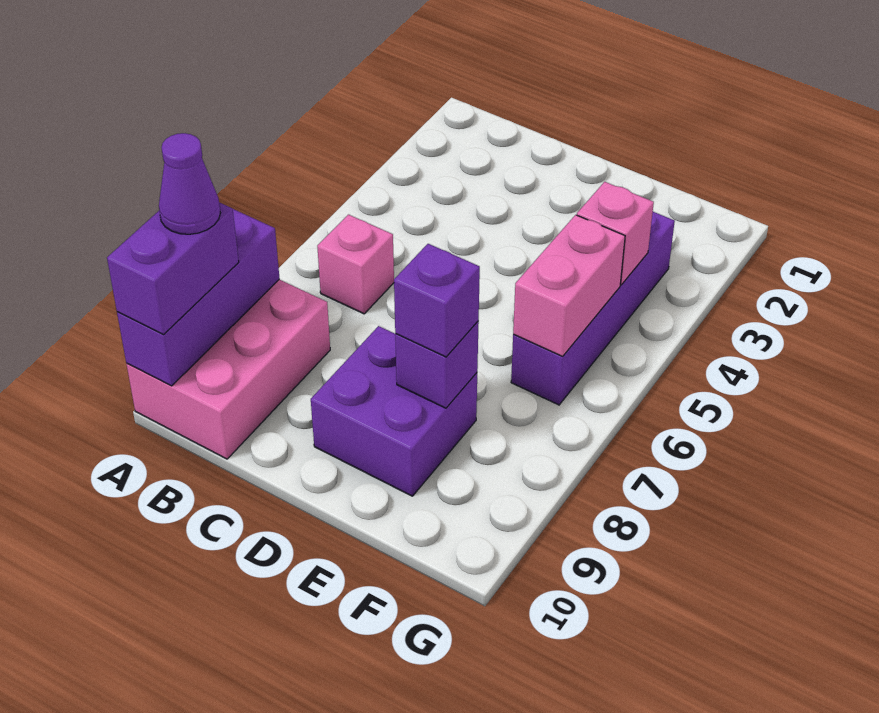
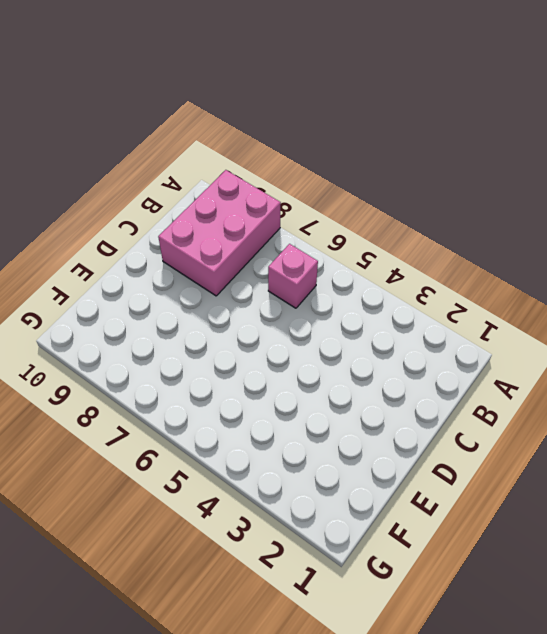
pink 2x3 brick [158,170,281,296] -> pink 2x3 brick turned to [127,280,330,459]
none -> purple 2x2 brick [311,326,477,496]
none -> purple 1x4 brick [511,212,675,405]

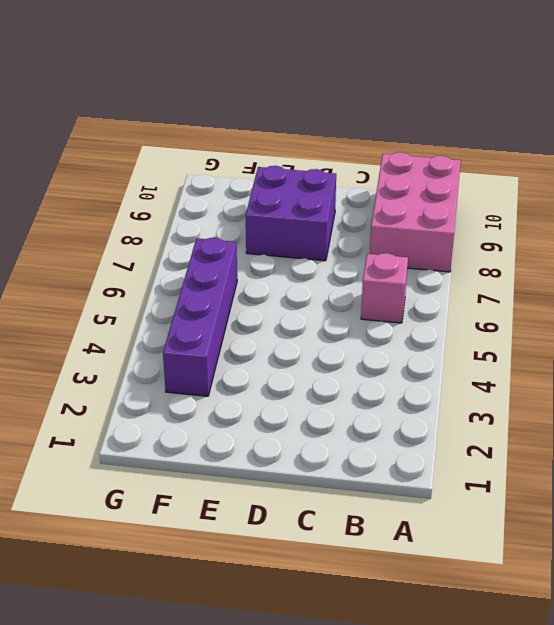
none -> purple 1x3 brick [117,209,280,386]
none -> purple 1x1 brick [395,321,479,408]

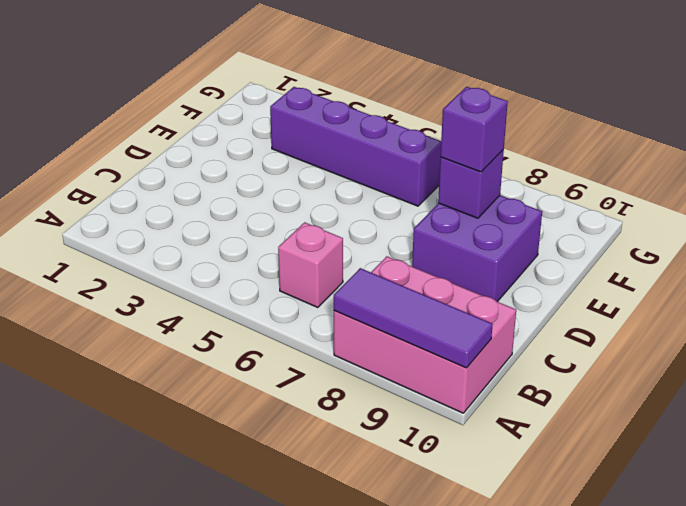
purple 1x3 tile [334,268,493,368] -> purple 1x3 brick [117,209,280,386]
none -> pink 1x1 brick [577,182,654,285]
none -> pink 1x2 brick [513,215,625,356]

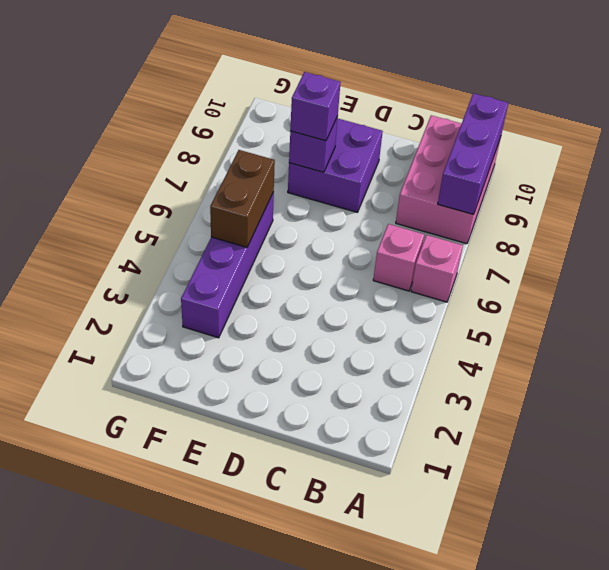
pink 1x1 brick [411,235,463,302] -> pink 1x1 brick moved to [577,182,654,285]
brown 1x2 brick [210,150,275,247] -> pink 1x2 brick [513,215,625,356]
none -> purple 1x2 brick [107,202,239,335]
none -> purple 1x1 cone [159,133,220,234]

